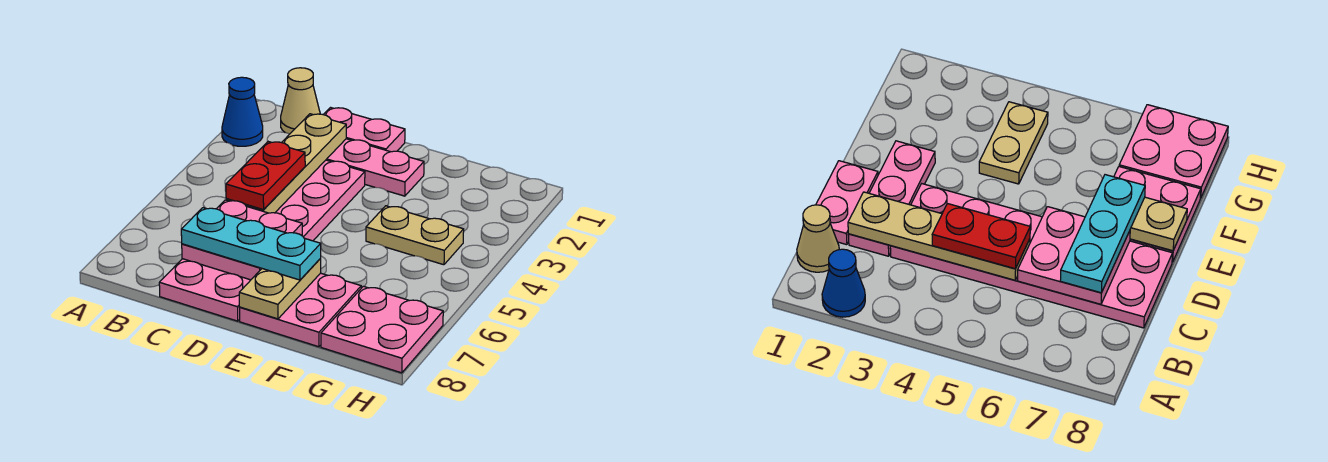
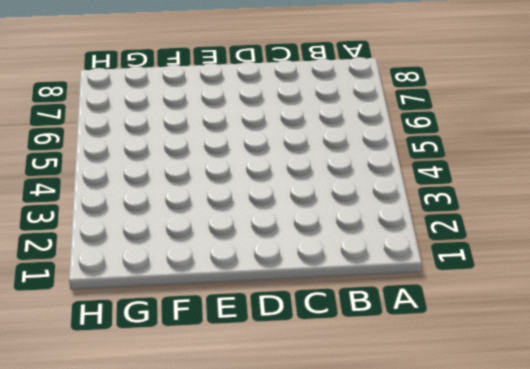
none -> blue 1x1 cone [222,77,263,146]
none -> tan 1x1 cone [281,68,320,134]
none -> pink 1x2 plate [323,108,405,152]

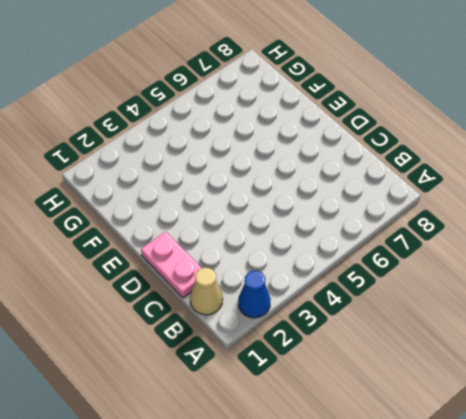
none -> pink 1x3 plate [326,139,424,196]
none -> pink 2x6 plate [159,160,365,321]
none -> pink 2x2 plate [240,273,361,347]

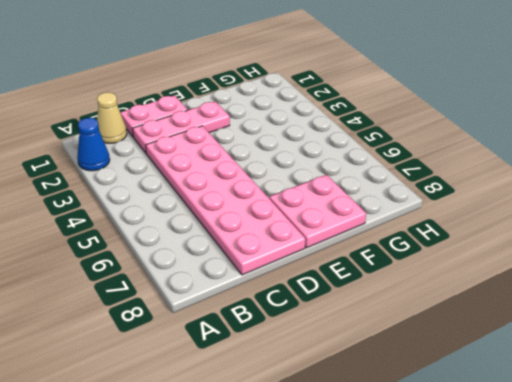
none -> tan 1x2 plate [366,206,464,265]
none -> pink 2x2 plate [321,286,443,373]
none -> tan 1x4 plate [226,114,346,213]

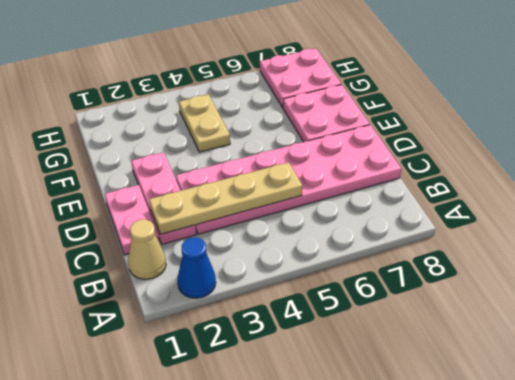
none -> pink 2x2 plate [182,200,302,280]
none -> tan 1x2 plate [239,259,321,319]
none -> red 1x2 plate [226,142,305,210]

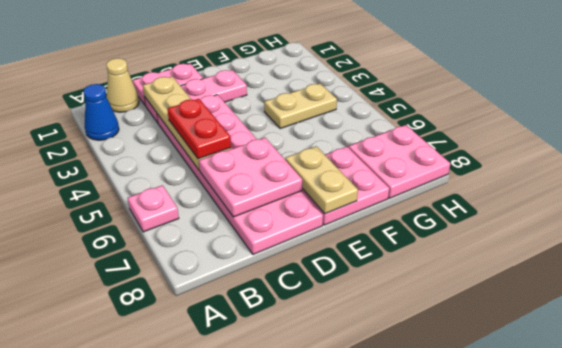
pink 1x1 plate [128,185,179,232] -> none
none -> cyan 1x3 plate [181,208,321,280]

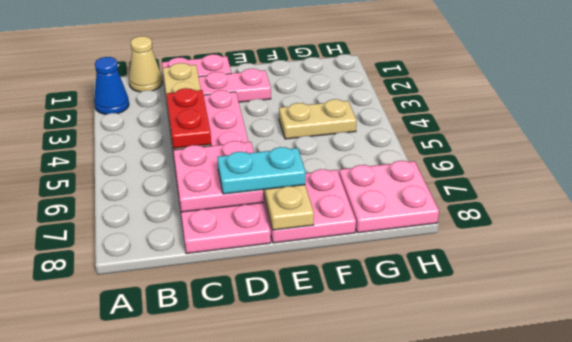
cyan 1x2 plate [217,147,306,194] -> cyan 1x3 plate [181,208,321,280]

